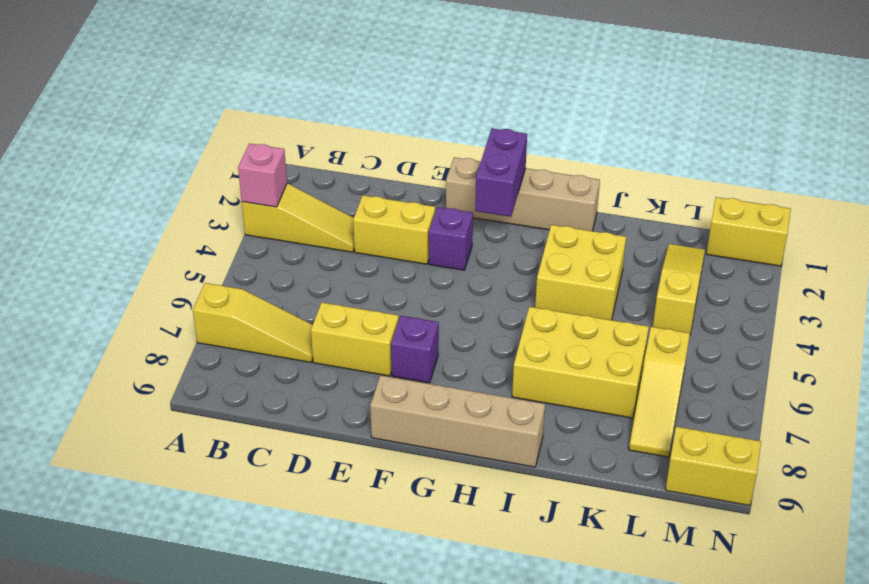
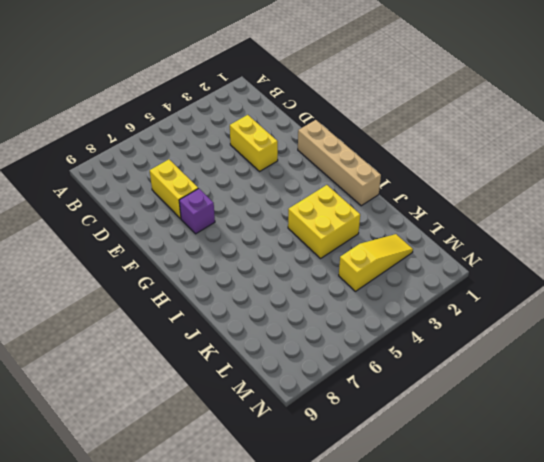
none -> yellow 1x3 slope [242,184,354,252]
none -> yellow 1x3 slope [193,283,313,362]
none -> purple 1x1 brick [429,207,473,270]

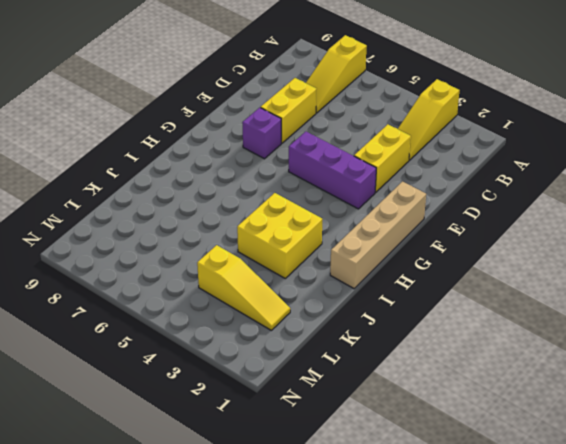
purple 1x3 brick [289,132,376,209] -> purple 1x1 brick [429,207,473,270]
none -> tan 1x4 brick [370,375,545,467]
none -> yellow 2x3 brick [512,307,649,418]
none -> yellow 1x3 slope [629,327,690,457]

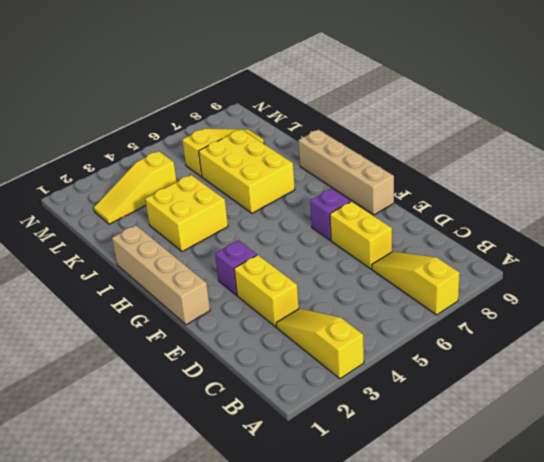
none -> yellow 1x2 brick [706,197,791,266]
none -> yellow 1x2 brick [666,427,761,506]
none -> pink 1x1 brick [238,144,287,207]

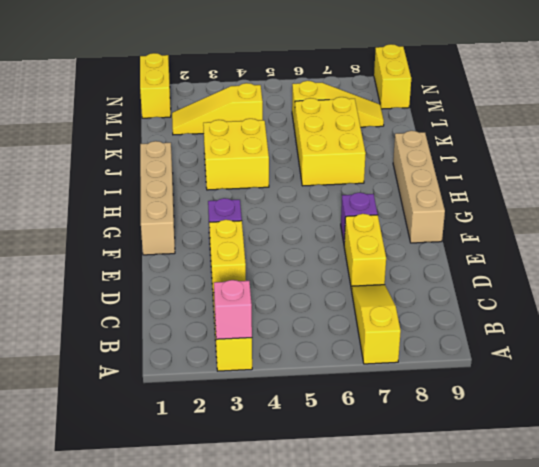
none -> purple 1x2 brick [475,129,527,217]

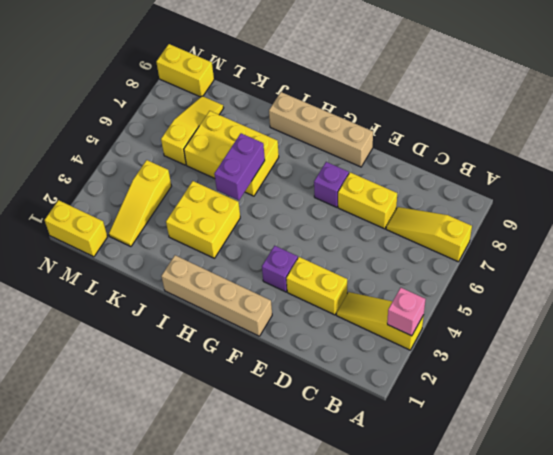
purple 1x2 brick [214,133,265,200] -> purple 1x2 brick moved to [475,129,527,217]

